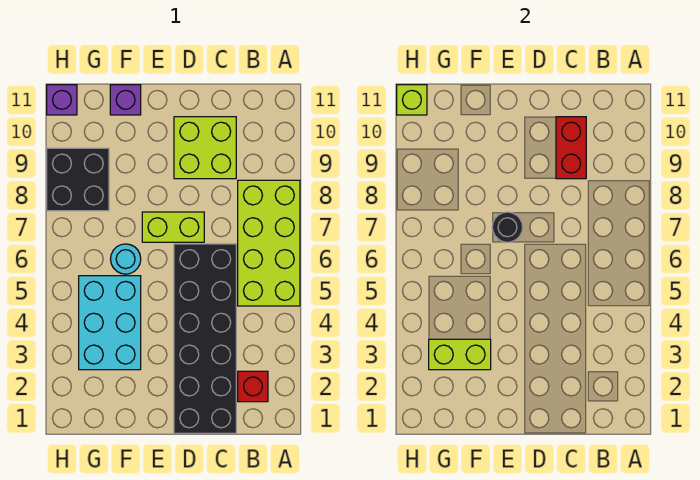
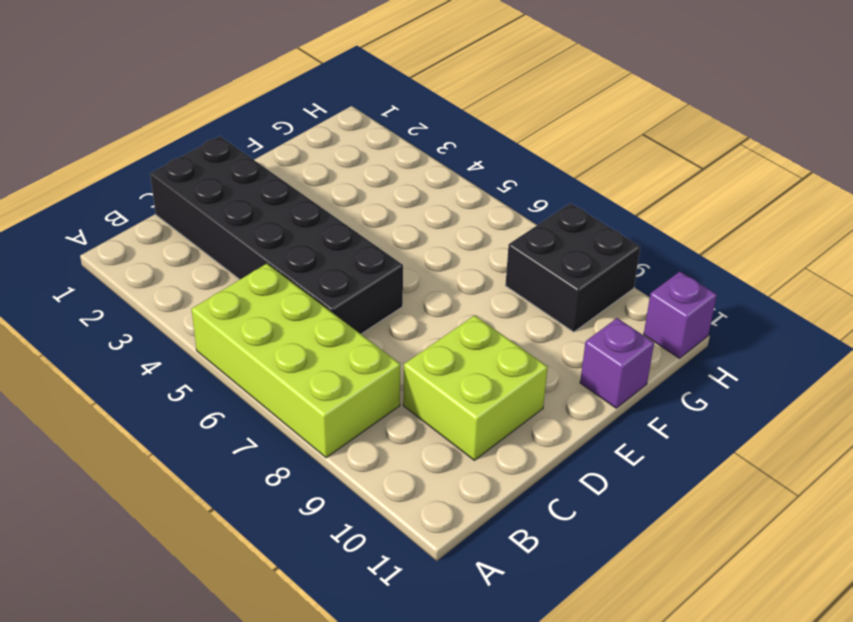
none -> red 1x1 brick [238,371,268,402]
none -> lime 1x2 brick [142,212,204,242]
none -> cyan 2x3 brick [79,276,141,370]

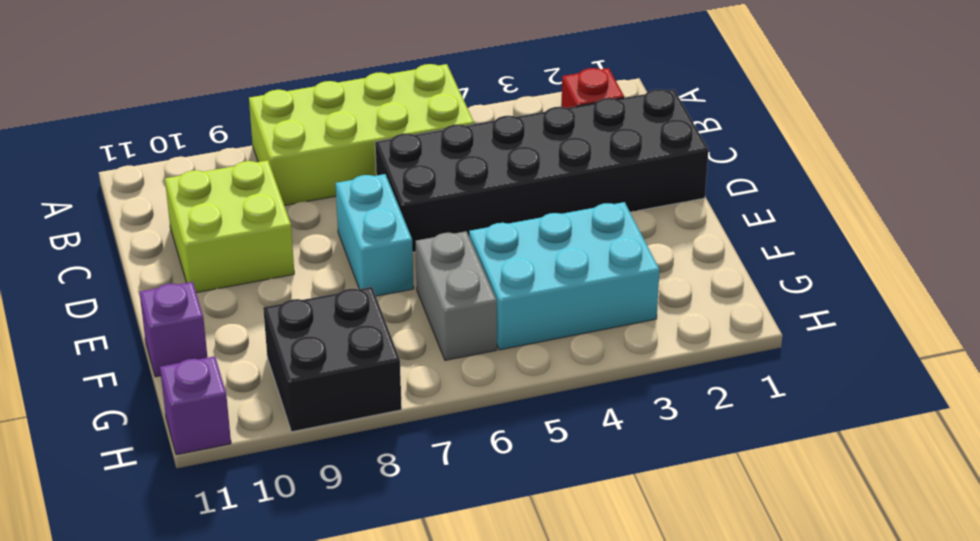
cyan 1x2 brick [335,174,414,296] -> lime 1x2 brick [142,212,204,242]
grey 1x2 brick [416,231,497,360] -> cyan 1x1 round brick [111,244,141,274]
none -> red 1x2 brick [556,117,586,179]
none -> black 1x1 round brick [492,212,523,242]
none -> lime 1x2 brick [429,339,491,370]

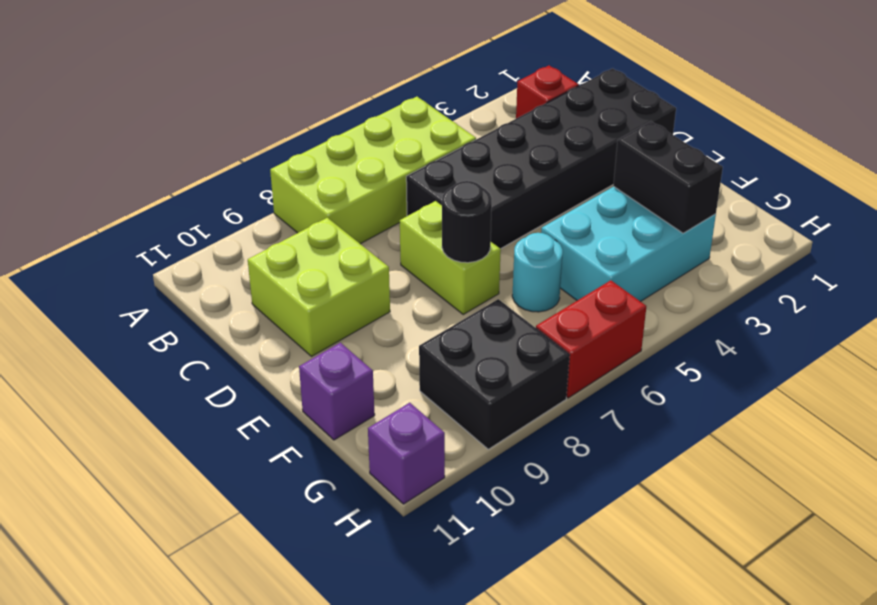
black 1x2 brick [613,121,723,233] -> lime 1x2 brick [429,339,491,370]
red 1x2 brick [536,280,646,398] -> red 1x2 brick moved to [556,117,586,179]
none -> lime 1x1 brick [397,85,427,115]

